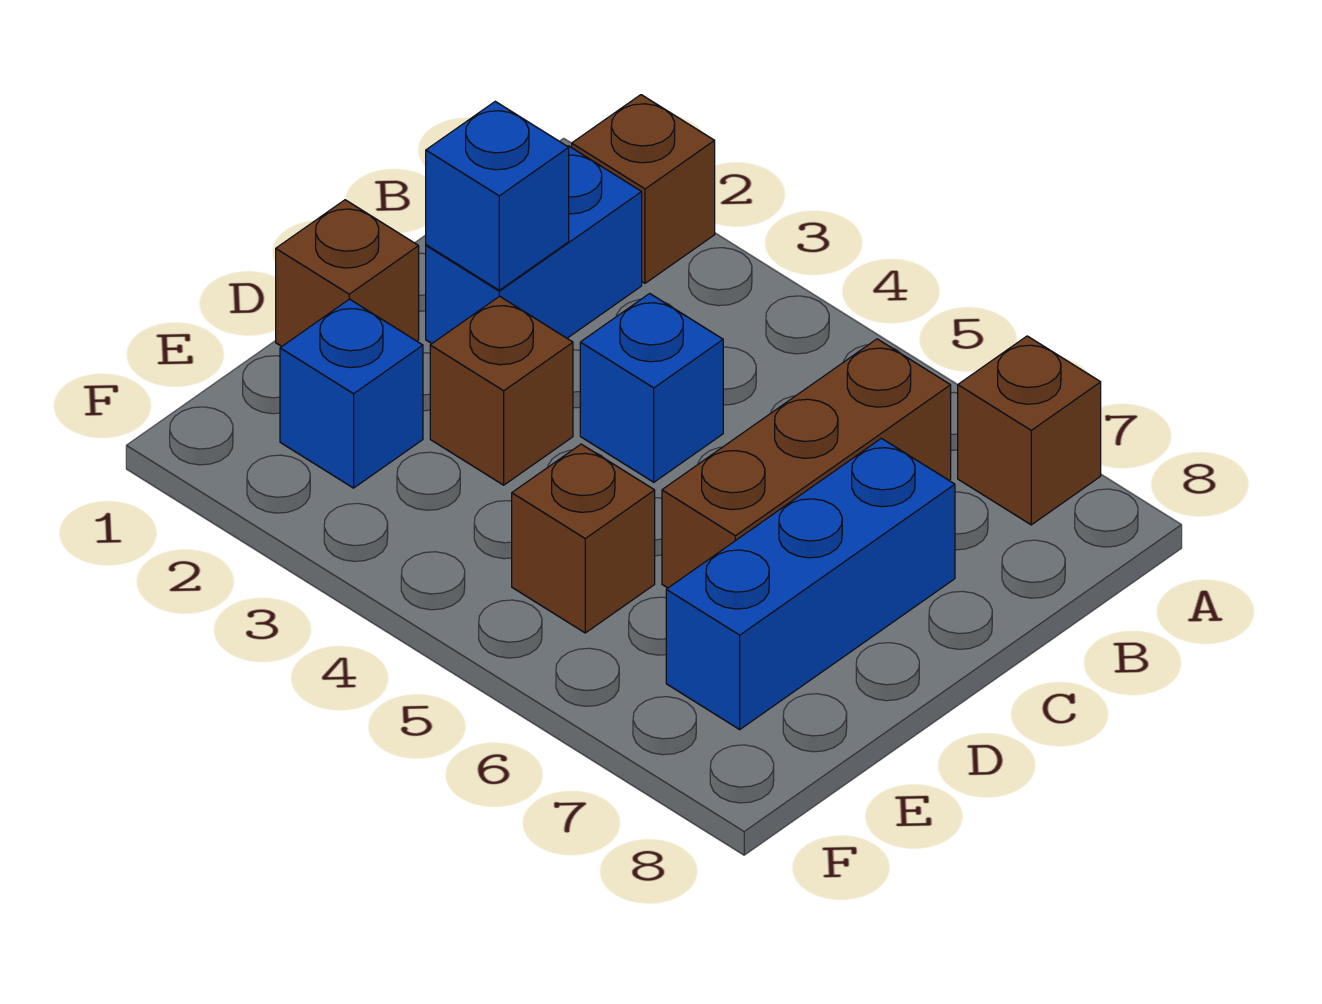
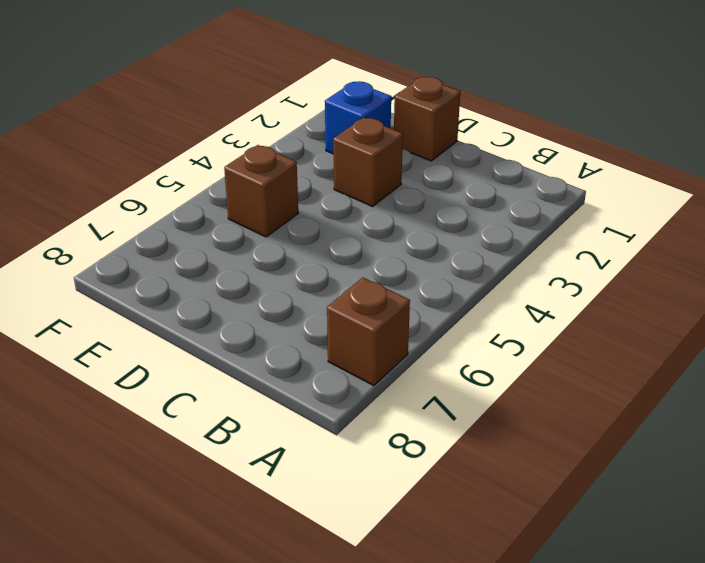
none -> brown 1x1 brick [572,95,715,283]
none -> blue 1x2 brick [426,146,642,344]

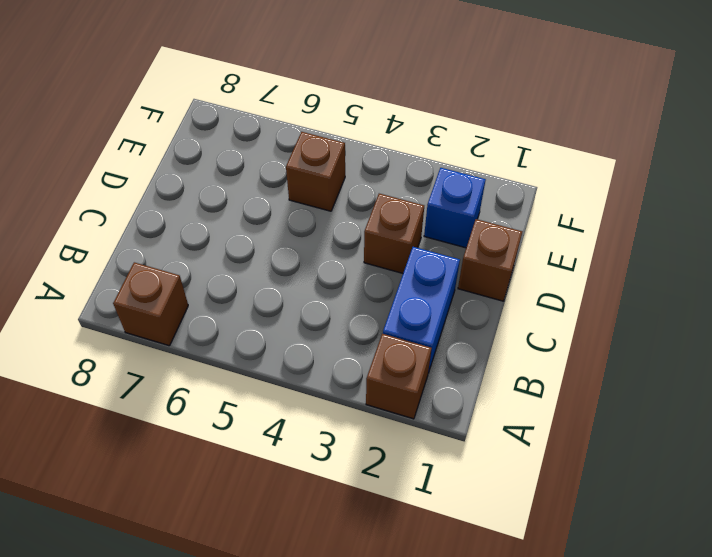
none -> brown 1x3 brick [662,339,951,588]
none -> blue 1x1 brick [580,293,723,482]

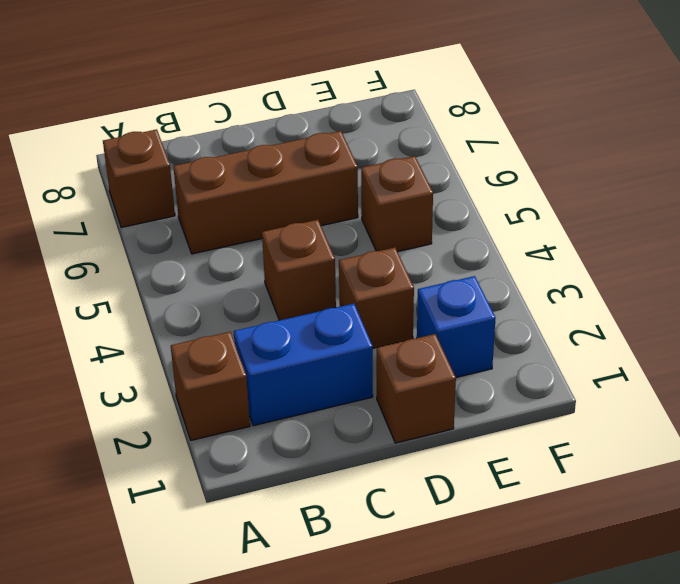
brown 1x1 brick [262,220,336,320] -> blue 1x1 brick [580,293,723,482]
none -> blue 1x3 brick [666,438,955,729]
none -> blue 1x1 brick [426,101,569,290]

